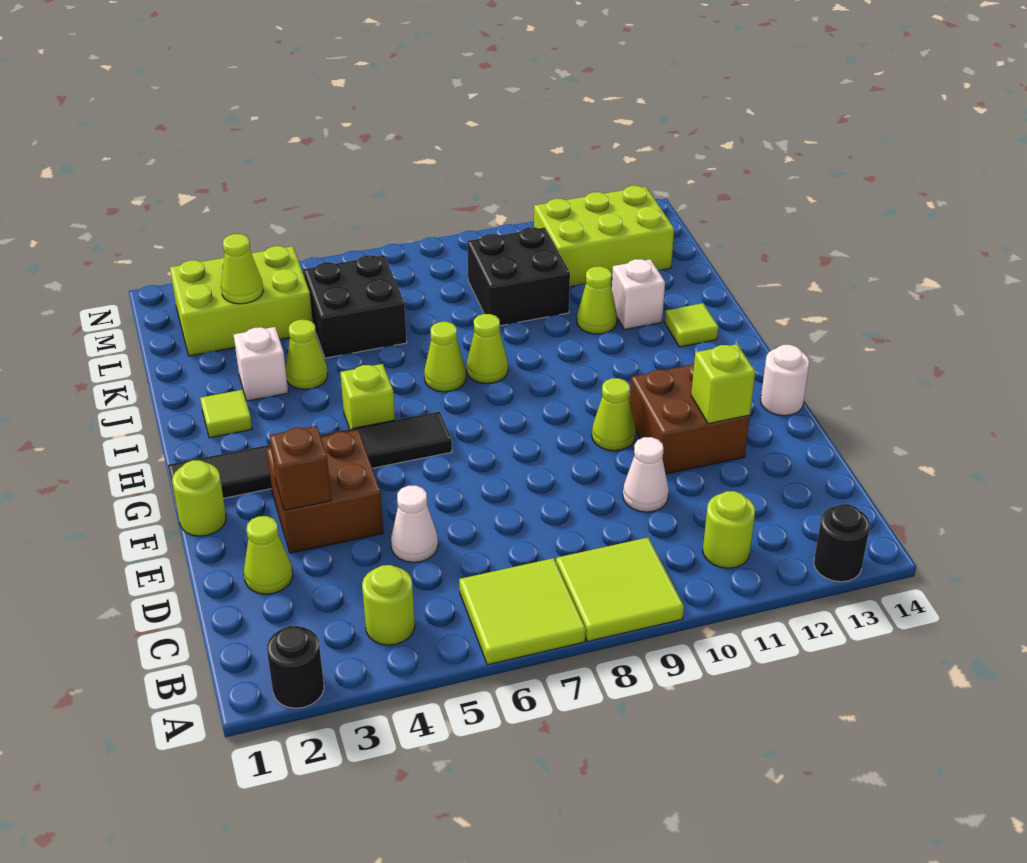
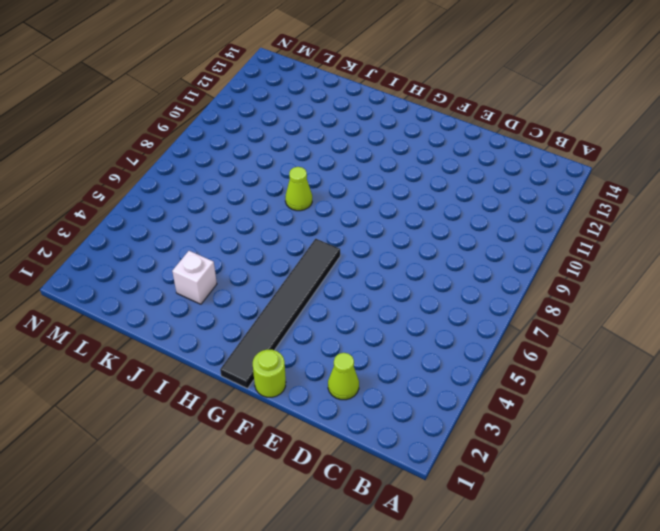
none -> black 1x1 round brick [267,626,324,708]
none -> lime 2x2 tile [459,558,586,665]
none -> lime 2x2 tile [556,538,684,641]
none -> black 1x1 round brick [814,504,870,582]

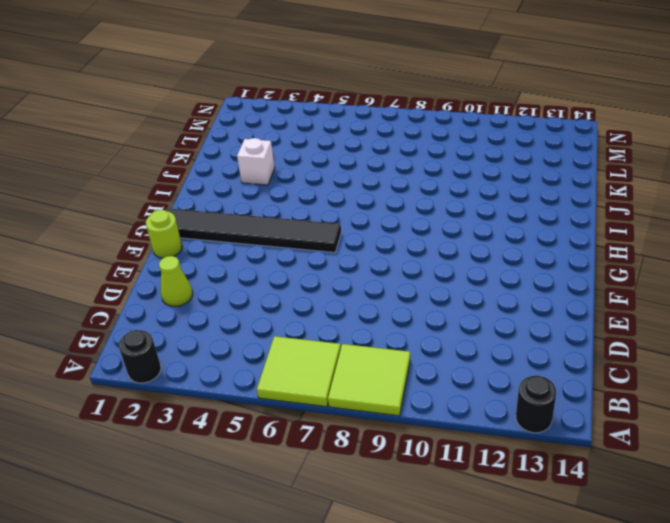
none -> lime 1x1 round brick [362,565,415,645]
none -> lime 1x1 round brick [703,491,755,568]
none -> white 1x1 cone [391,485,438,562]
none -> white 1x1 cone [623,437,669,512]

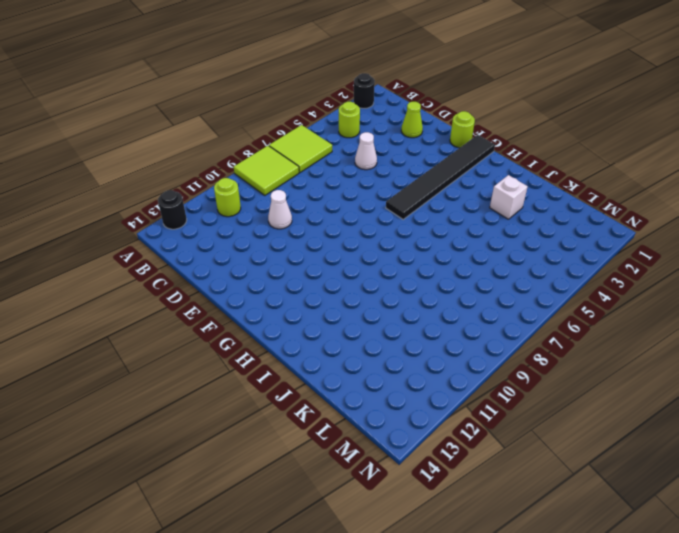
none -> brown 2x2 brick [266,430,383,553]
none -> brown 2x2 brick [630,363,750,474]
none -> lime 1x1 cone [592,378,636,451]
none -> white 1x1 round brick [761,345,809,416]

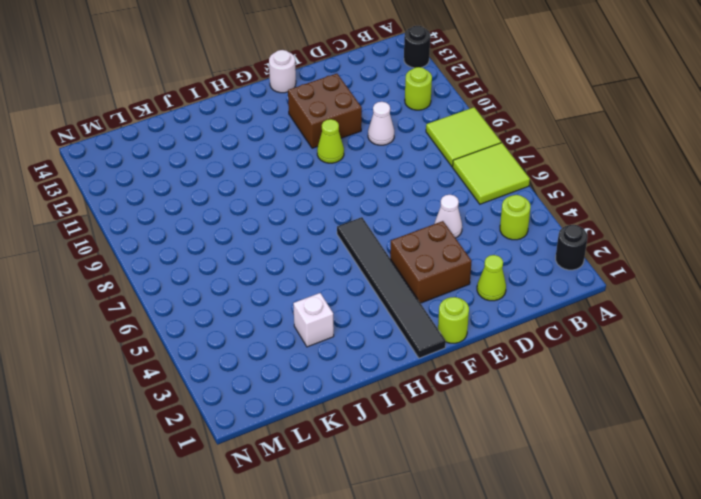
none -> lime 1x1 brick [340,364,395,429]
none -> lime 1x1 tile [200,390,252,438]
none -> lime 1x1 cone [424,322,466,392]
none -> lime 1x1 cone [467,314,508,384]

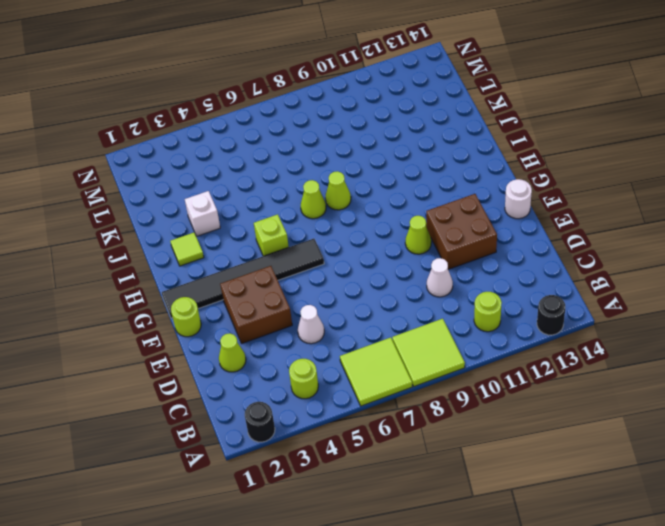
none -> lime 1x1 tile [665,303,719,347]
none -> lime 1x1 cone [285,320,328,389]
none -> lime 1x1 cone [577,266,617,334]
none -> white 1x1 brick [612,259,665,330]

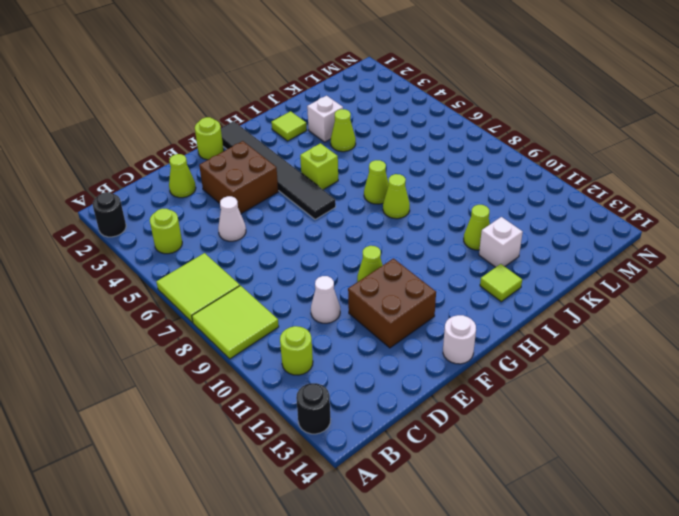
none -> black 2x2 brick [304,255,407,358]
none -> black 2x2 brick [467,227,570,326]
none -> lime 2x3 brick [170,246,313,356]
none -> lime 2x3 brick [534,186,674,287]

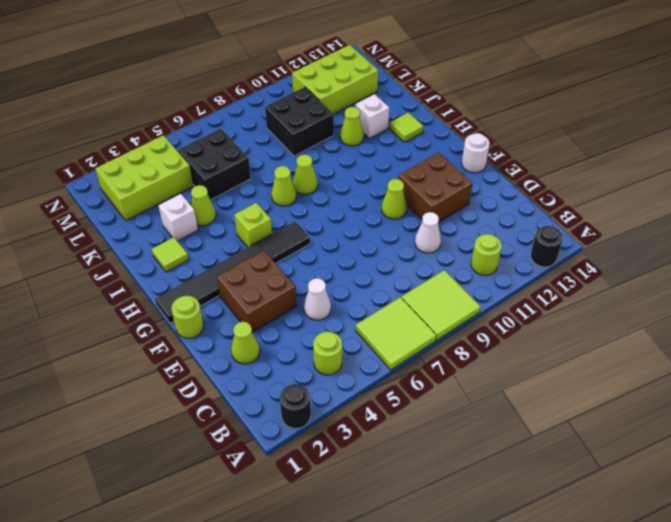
none -> brown 1x1 brick [270,426,331,510]
none -> lime 1x1 brick [691,344,755,424]
none -> lime 1x1 cone [221,234,263,304]

